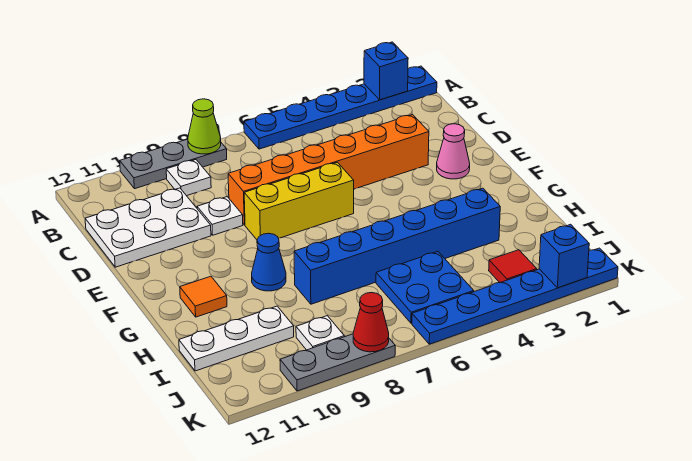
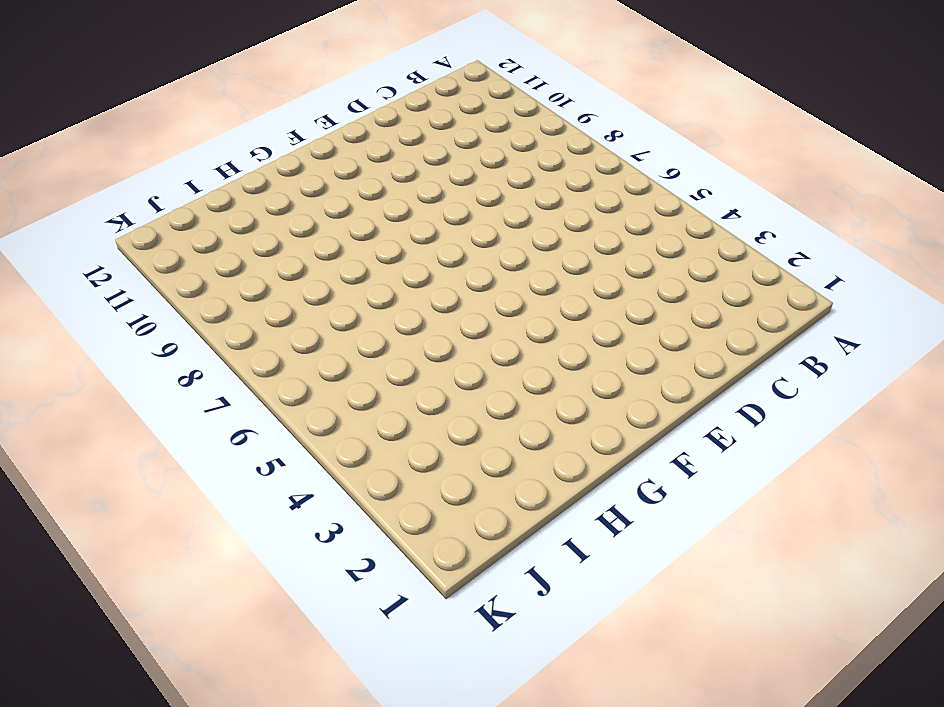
none -> blue 1x6 plate [244,66,437,149]
none -> grey 1x3 plate [120,139,227,189]
none -> white 1x1 plate [166,160,211,196]

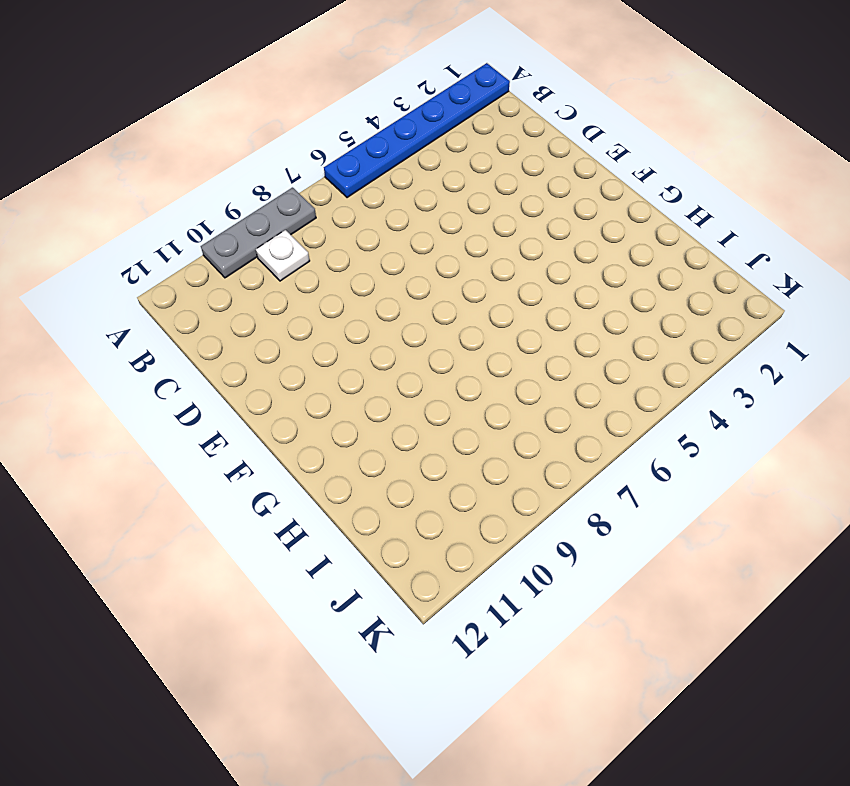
none -> white 2x3 plate [85,188,211,267]
none -> orange 1x6 brick [228,115,429,225]
none -> white 1x1 plate [197,197,243,235]

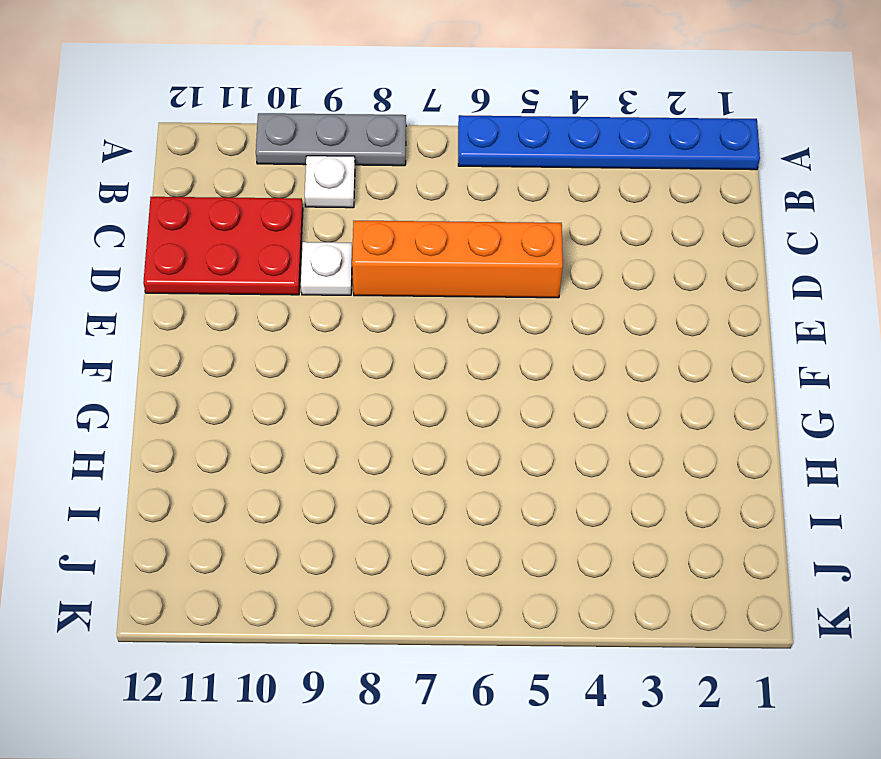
red 2x3 plate [143,197,303,295] -> white 2x3 plate [85,188,211,267]
orange 1x4 brick [352,221,563,298] -> orange 1x6 brick [228,115,429,225]
none -> pink 1x1 cone [437,124,470,179]
none -> yellow 1x3 brick [244,162,354,240]
none -> blue 1x1 cone [252,233,286,291]

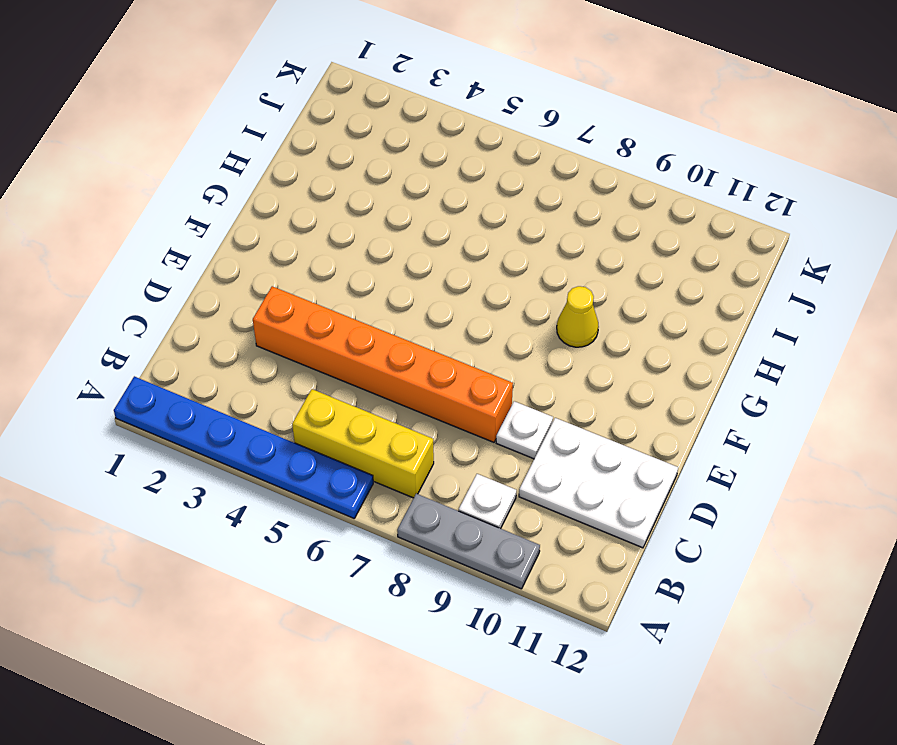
yellow 1x3 brick [292,389,434,498] -> yellow 1x3 brick moved to [244,162,354,240]
yellow 1x1 cone [557,286,599,347] -> blue 1x1 cone [252,233,286,291]
none -> pink 1x1 cone [437,124,470,179]
none -> orange 1x1 tile [180,276,227,317]
none -> blue 1x6 brick [294,188,500,304]

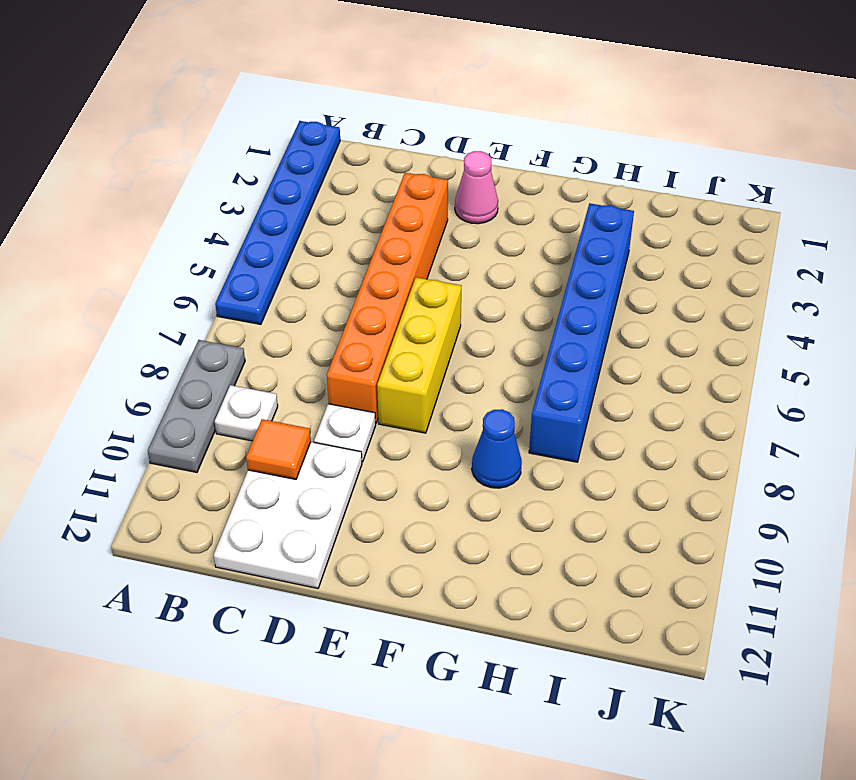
orange 1x1 tile [246,419,311,479] -> orange 1x1 tile moved to [180,276,227,317]
none -> blue 2x2 plate [376,252,474,323]
none -> white 1x3 plate [179,306,294,371]
none -> red 1x1 tile [489,250,537,283]

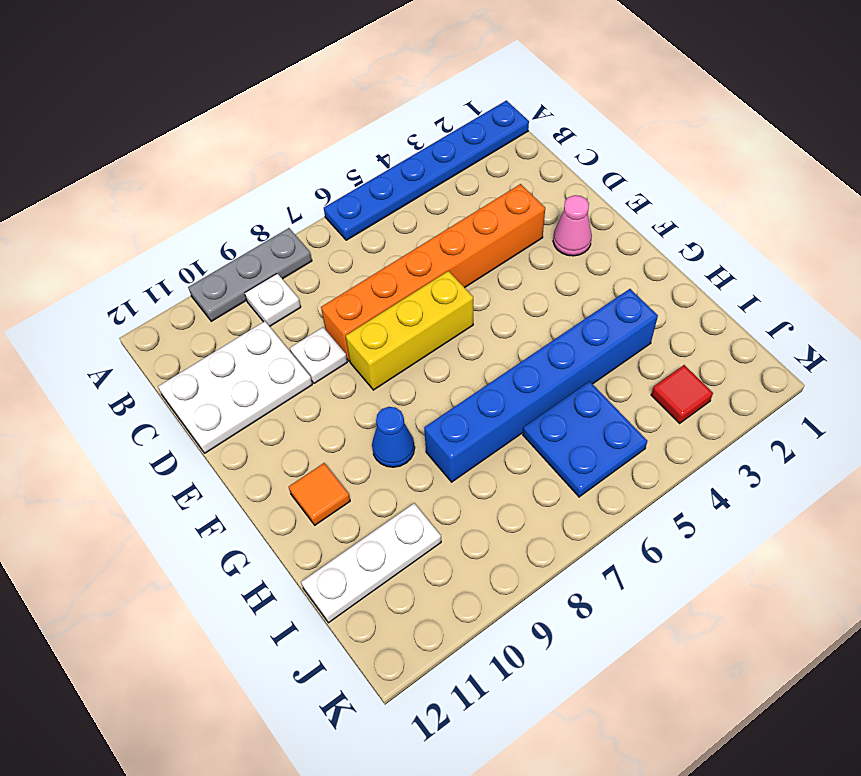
none -> white 1x1 plate [296,316,344,350]
none -> blue 1x6 plate [412,248,618,344]
none -> grey 1x3 plate [280,334,395,391]

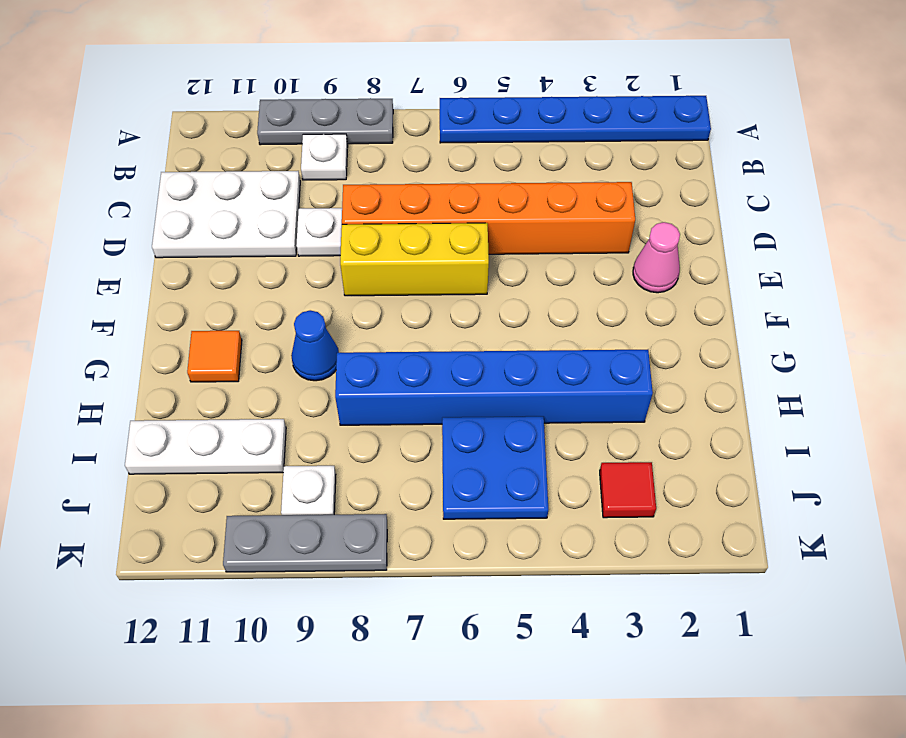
none -> blue 1x6 plate [412,248,618,344]
none -> blue 1x1 brick [364,42,408,100]
none -> lime 1x1 cone [188,99,221,154]

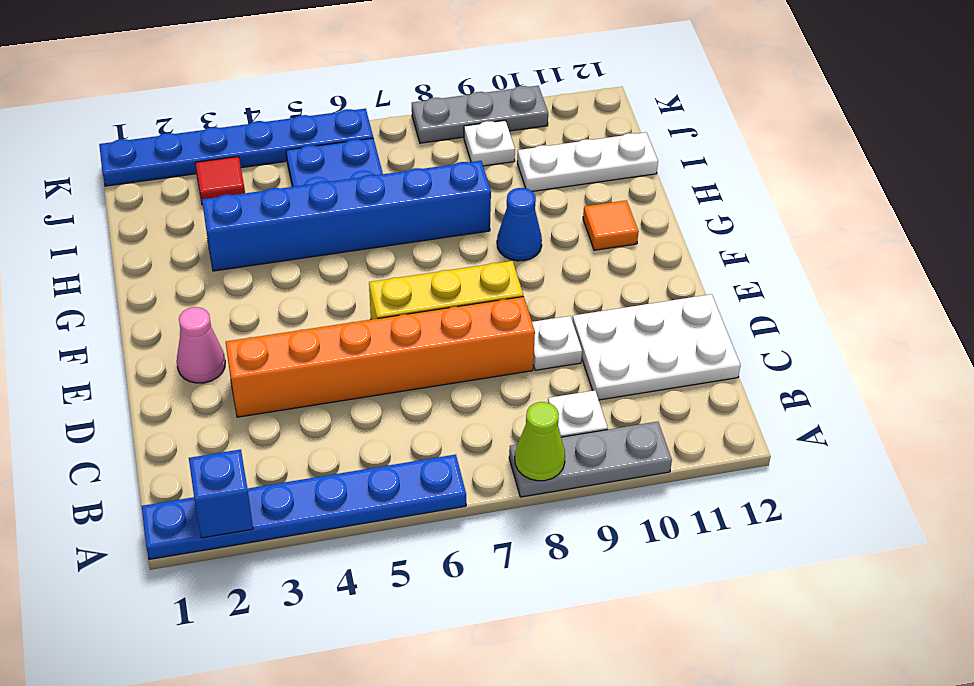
none -> blue 1x1 brick [539,224,589,288]
none -> red 1x1 cone [353,293,389,352]

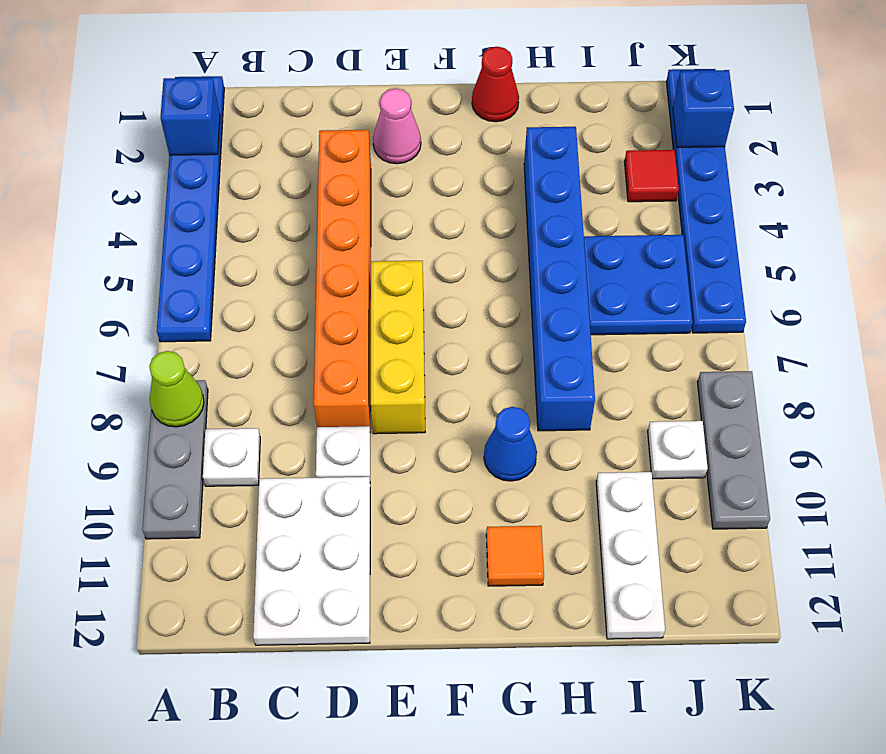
red 1x1 cone [472,47,519,122] -> red 1x1 cone moved to [353,293,389,352]

